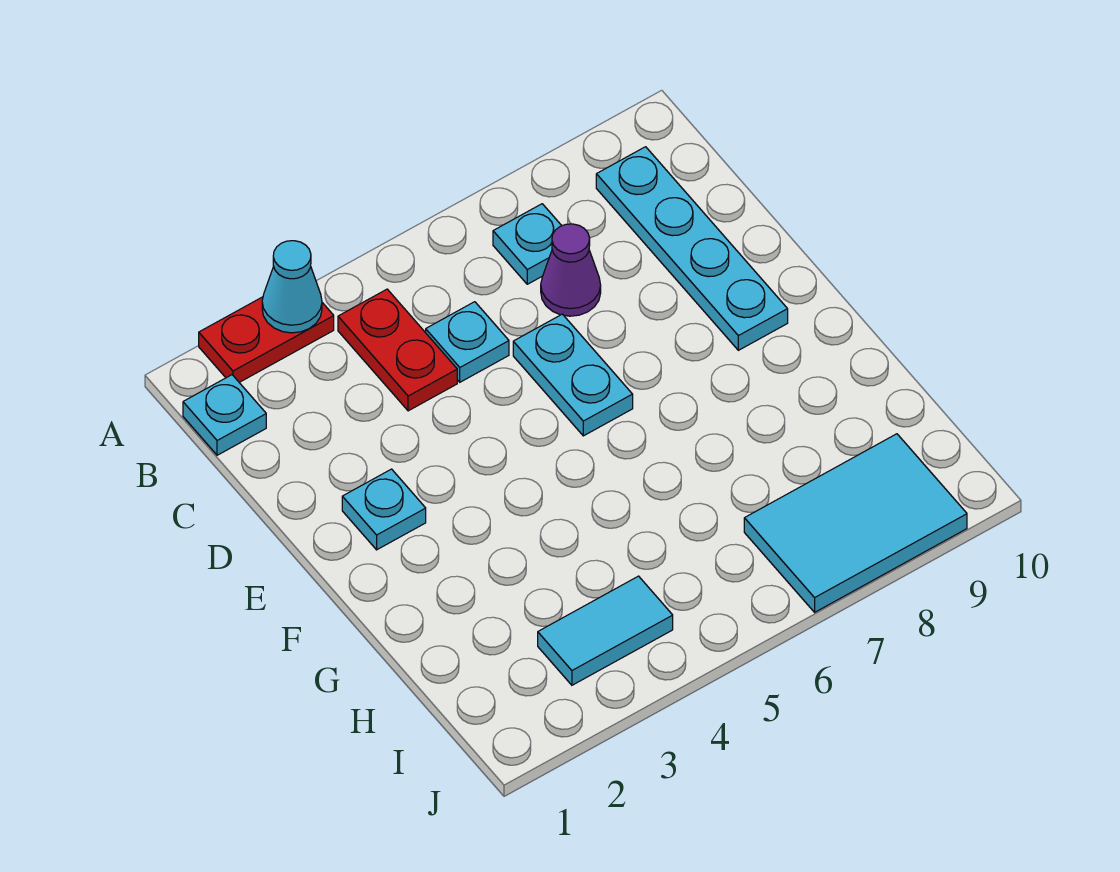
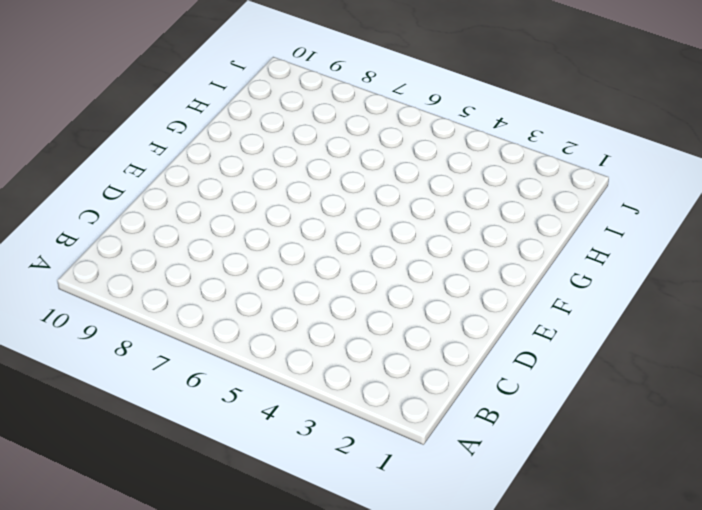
none -> red 1x2 plate [199,297,334,382]
none -> cyan 1x1 plate [183,375,266,455]
none -> red 1x2 plate [338,289,457,411]

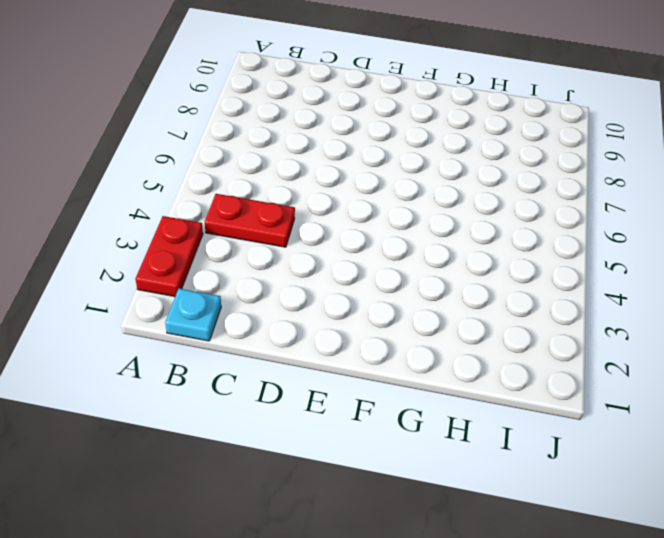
none -> cyan 1x1 plate [493,204,562,284]
none -> cyan 1x4 plate [596,147,788,350]
none -> cyan 1x1 plate [426,302,509,382]

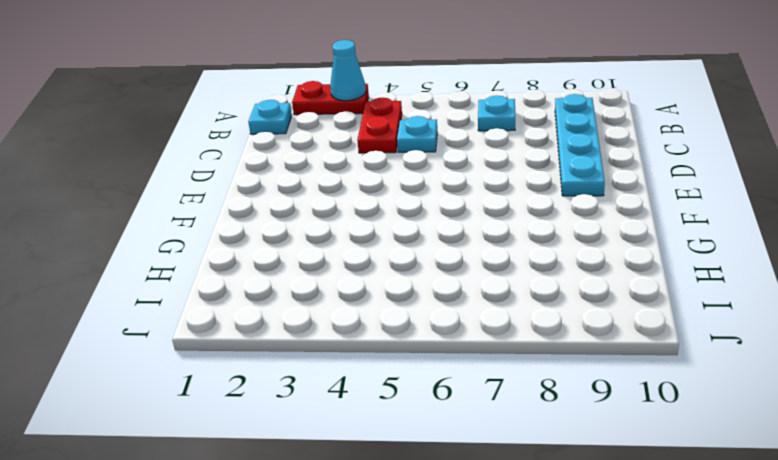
none -> purple 1x1 cone [541,224,601,316]
none -> cyan 1x2 plate [513,314,633,436]
none -> cyan 1x1 plate [342,469,426,550]

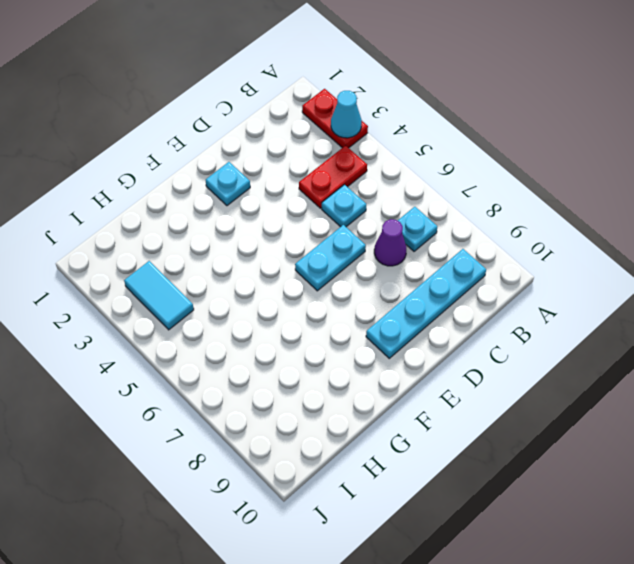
none -> cyan 1x1 plate [183,375,266,455]
none -> cyan 2x3 tile [744,434,967,612]

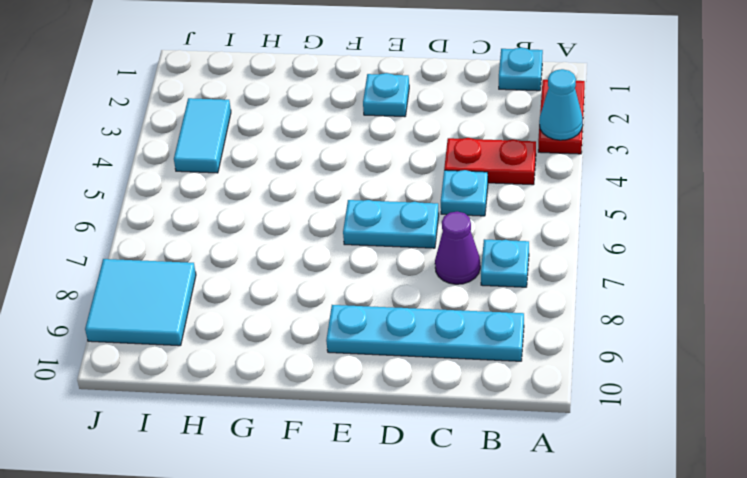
cyan 2x2 tile [85,259,196,346] -> cyan 2x3 tile [744,434,967,612]

